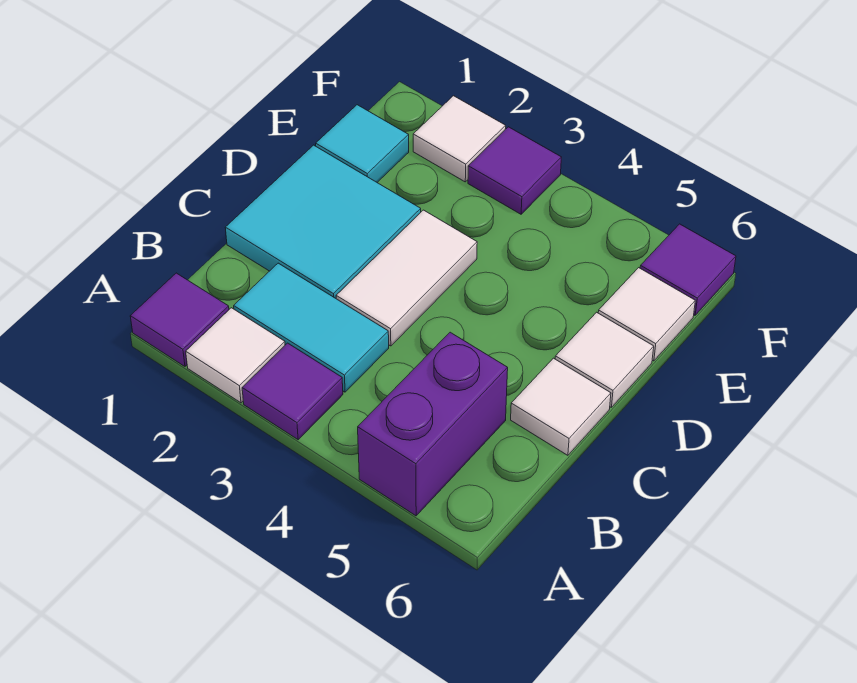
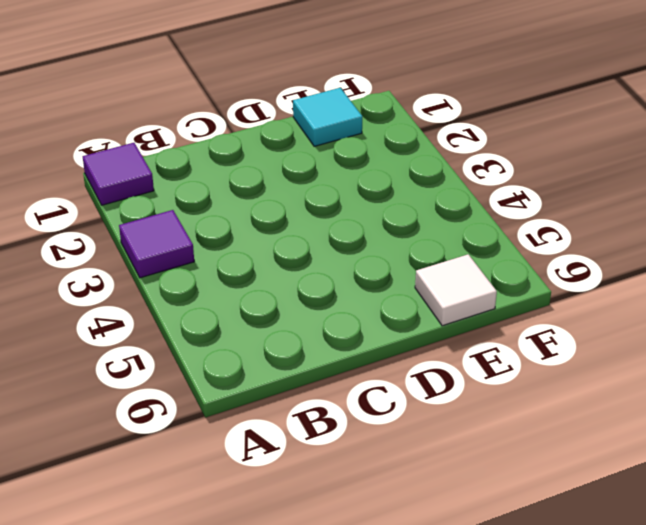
none -> white 1x1 tile [186,308,285,403]
none -> purple 1x2 brick [358,332,508,516]
none -> cyan 1x2 tile [234,263,389,392]

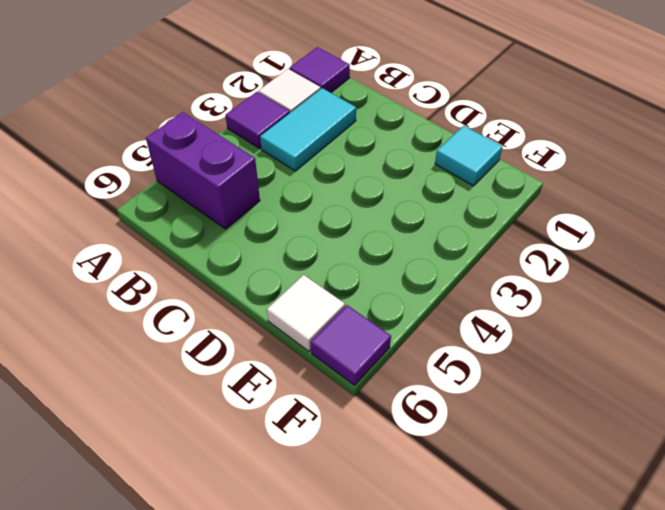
none -> cyan 2x2 tile [225,145,421,298]
none -> white 1x2 tile [336,210,477,346]
none -> white 1x1 tile [511,358,611,455]

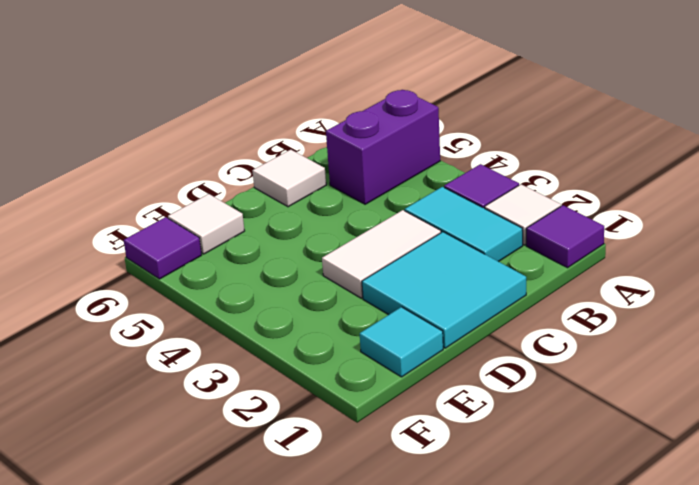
none -> white 1x1 tile [555,312,654,408]
none -> white 1x1 tile [413,96,506,182]
none -> purple 1x1 tile [468,127,562,214]

